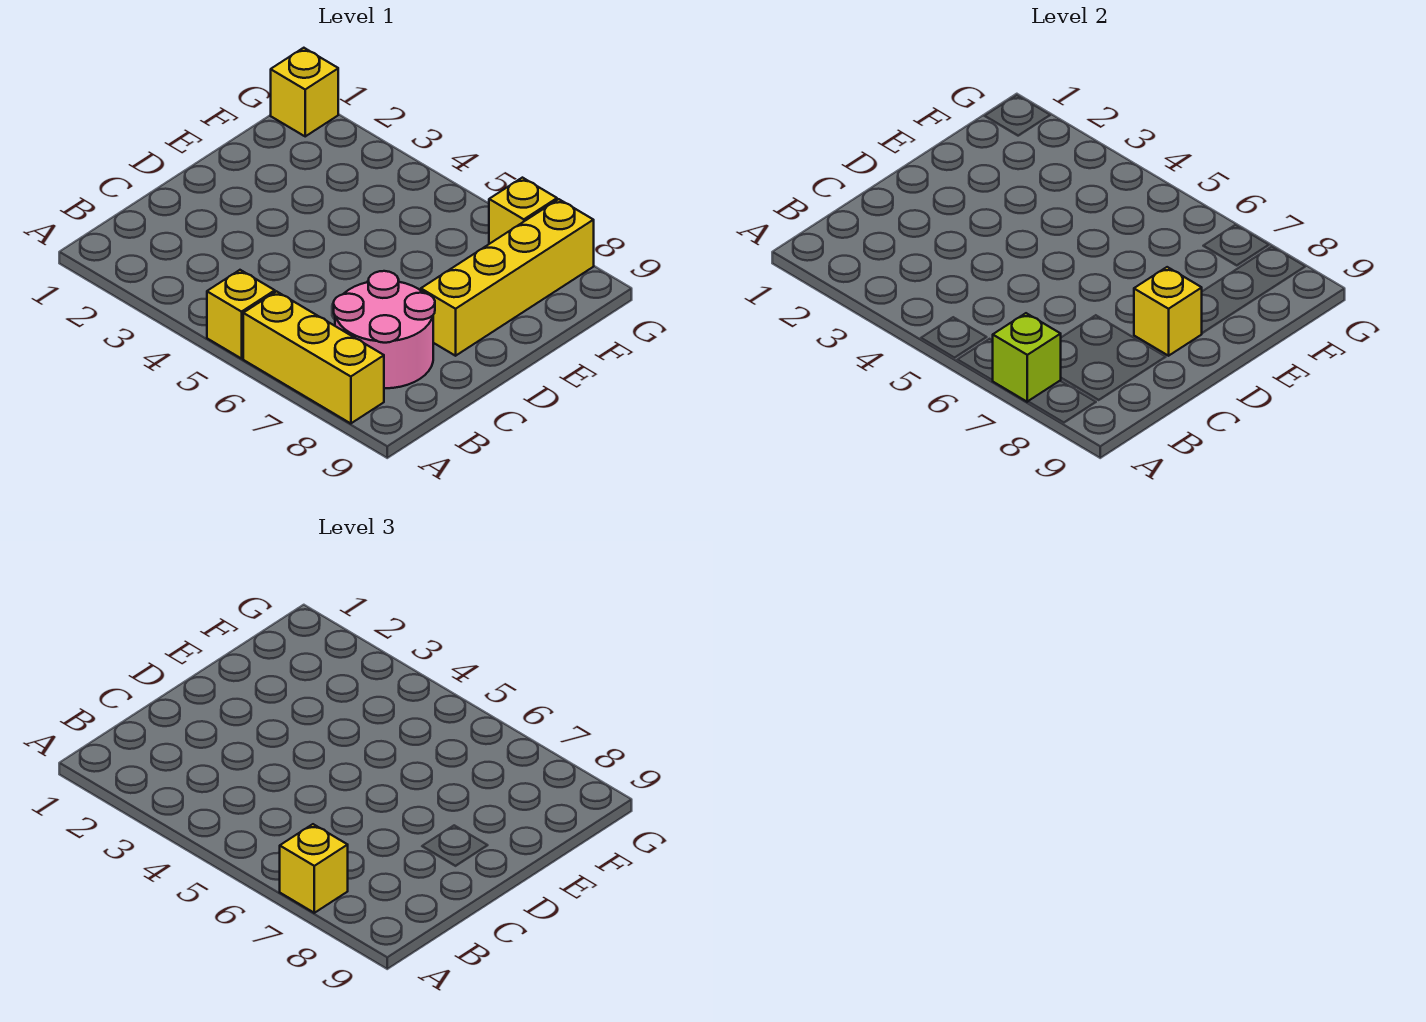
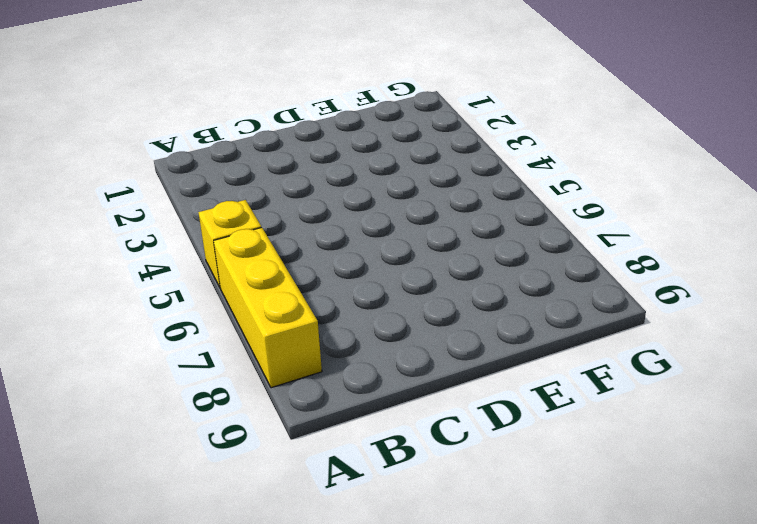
none -> pink 2x2 round brick [334,271,435,388]
none -> yellow 1x4 brick [421,199,594,356]

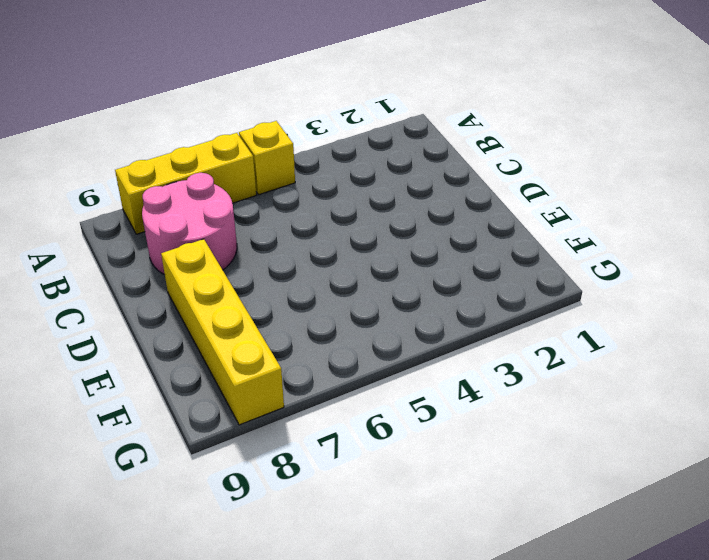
none -> yellow 1x1 brick [271,48,338,136]
none -> yellow 1x1 brick [489,178,557,244]

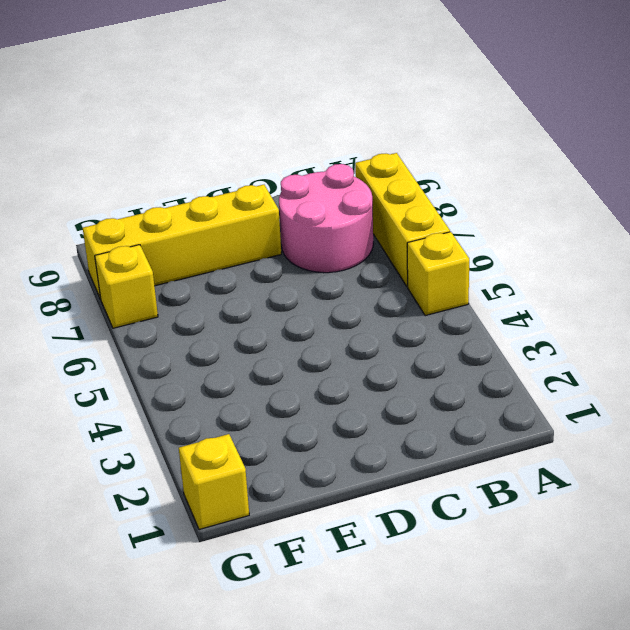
none -> lime 1x1 brick [992,313,1061,402]
none -> yellow 1x1 brick [1134,267,1202,356]

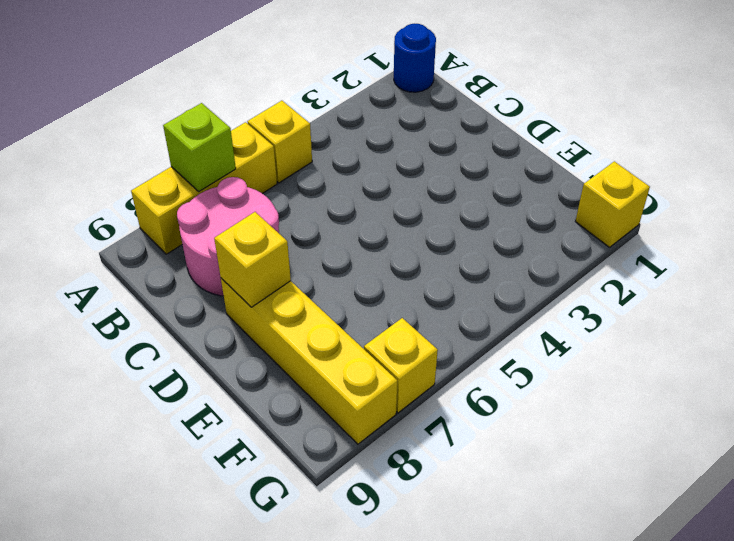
blue 1x1 round brick [394,24,436,92] -> none
none -> yellow 1x1 brick [280,824,348,913]

